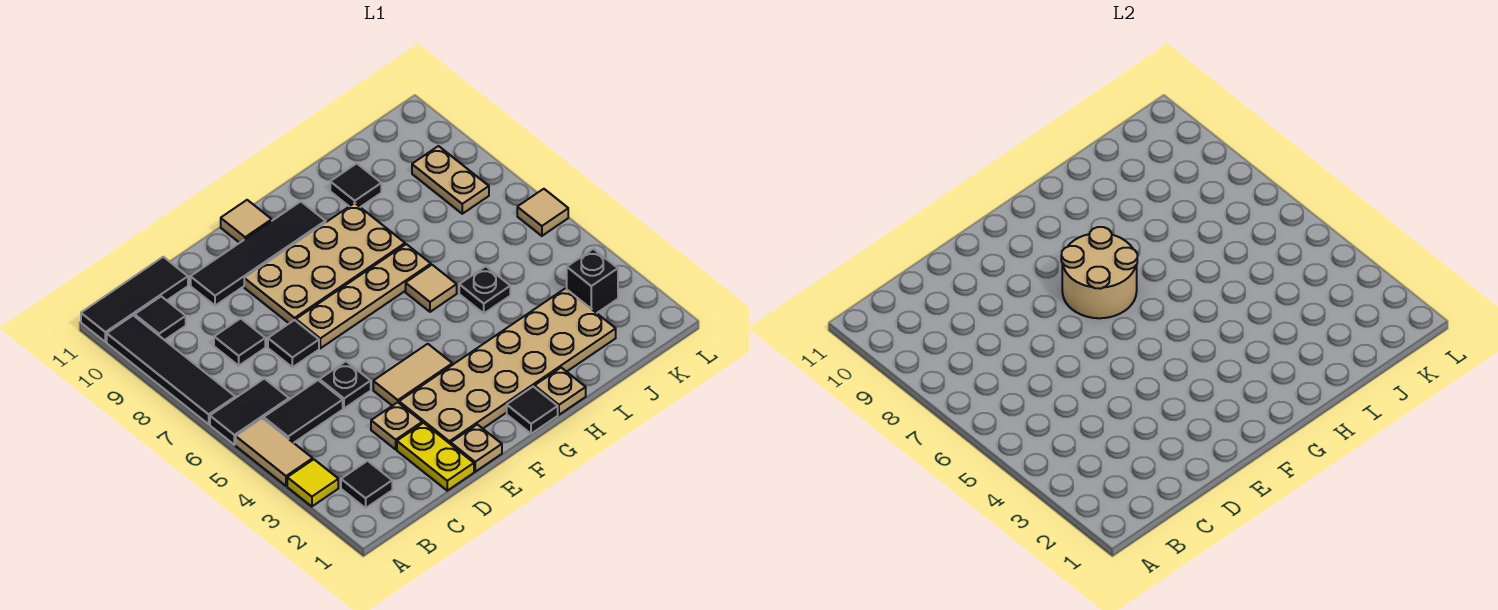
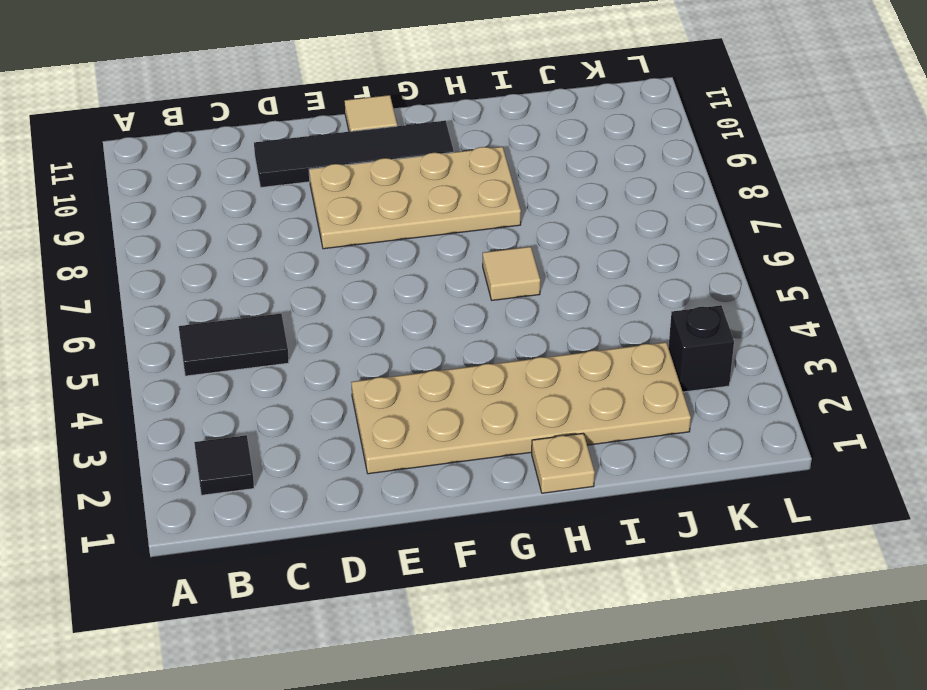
none -> yellow 1x1 tile [287,459,338,507]
none -> tan 1x2 tile [236,418,313,486]
none -> black 1x2 tile [210,379,289,445]

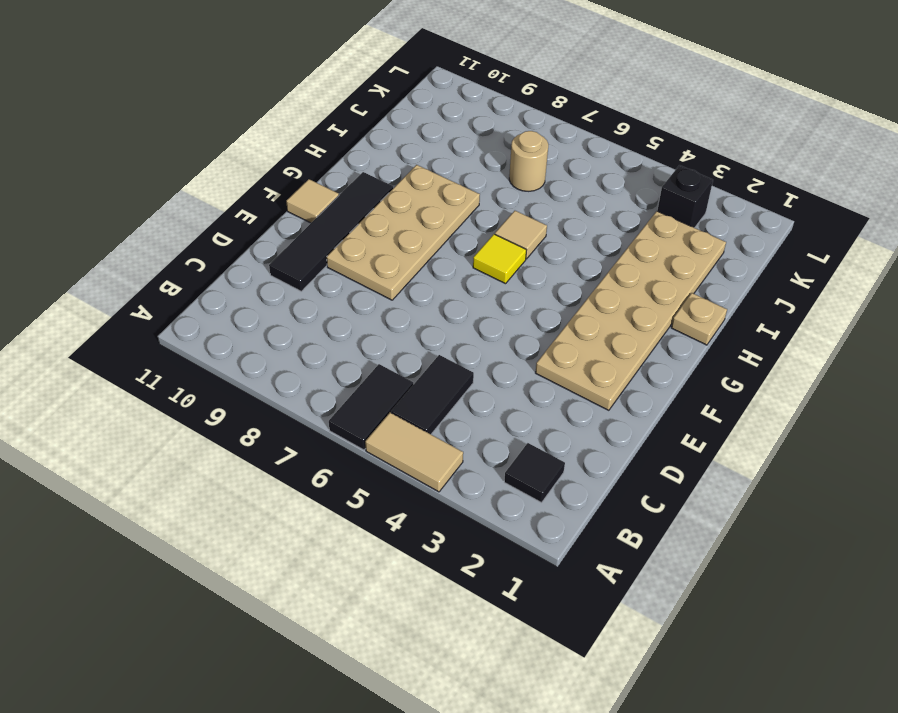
yellow 1x1 tile [473,234,526,284] -> yellow 1x1 tile moved to [287,459,338,507]
tan 1x1 round brick [509,131,548,191] -> none
none -> black 1x4 tile [107,315,235,424]
none -> black 1x3 tile [81,257,188,342]
none -> black 1x1 tile [135,296,186,340]

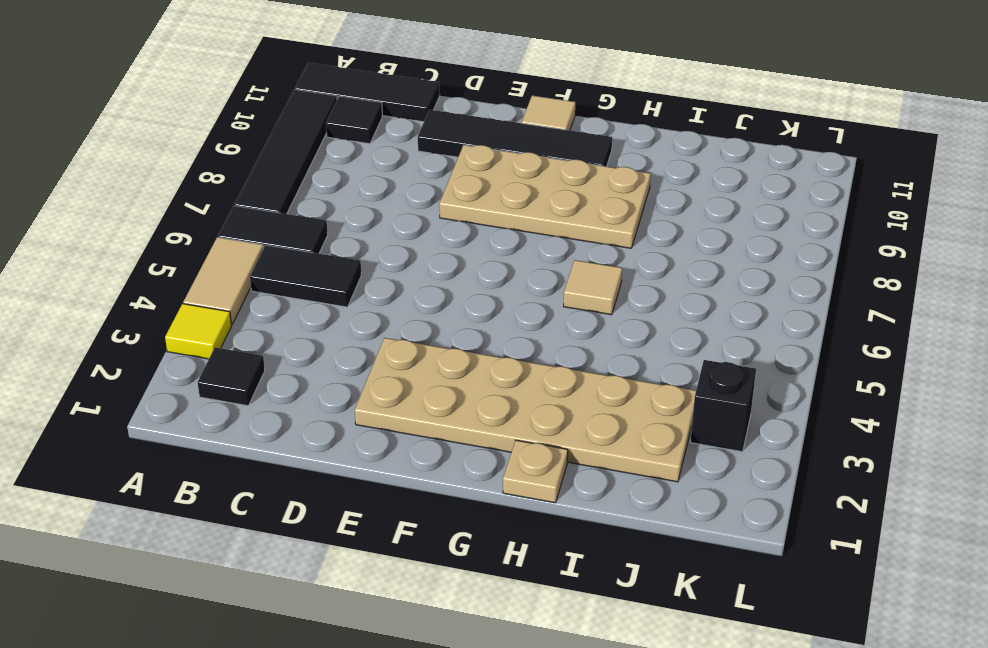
none -> black 1x1 tile [214,319,265,366]
none -> yellow 1x2 plate [397,423,474,491]
none -> tan 1x1 plate [371,402,422,449]

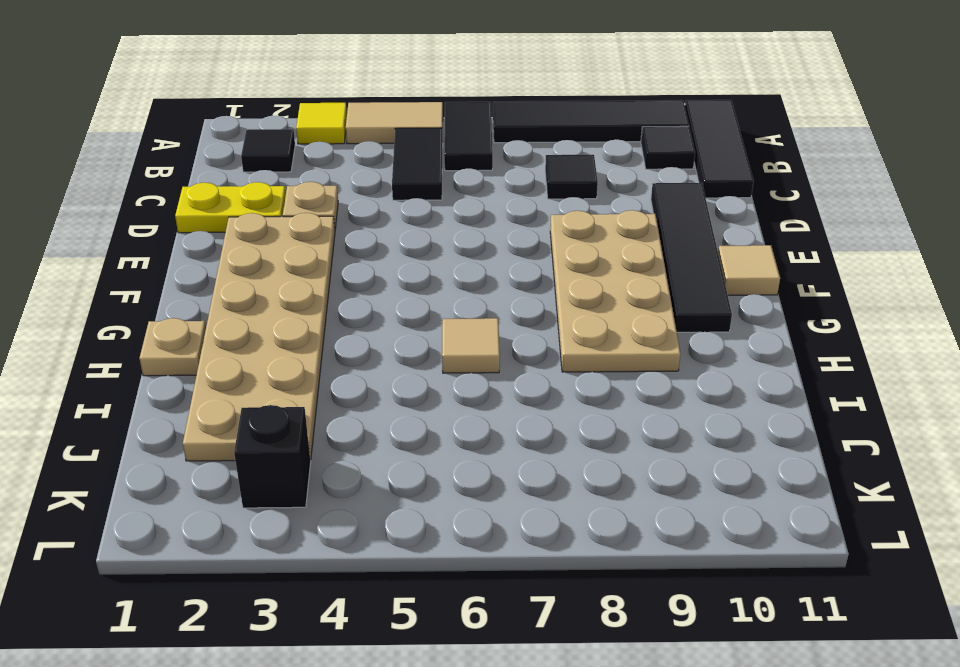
none -> black 1x1 plate [320,361,371,408]
none -> black 1x1 tile [268,320,319,367]
none -> tan 1x1 plate [451,424,502,472]

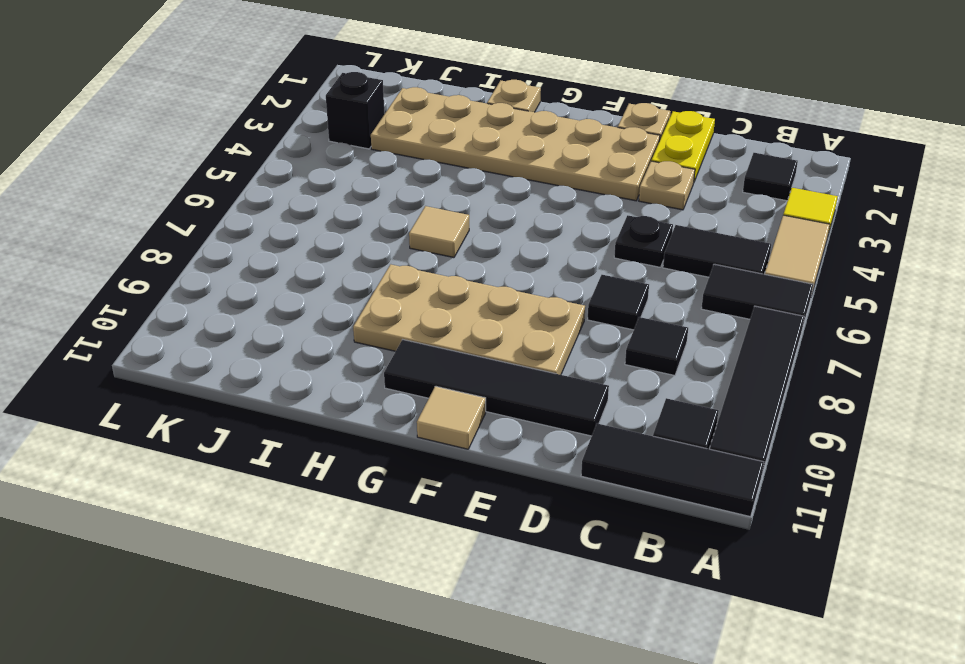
none -> tan 1x2 tile [373,344,452,406]
none -> tan 1x4 plate [296,244,431,348]
none -> black 1x1 tile [507,387,558,434]

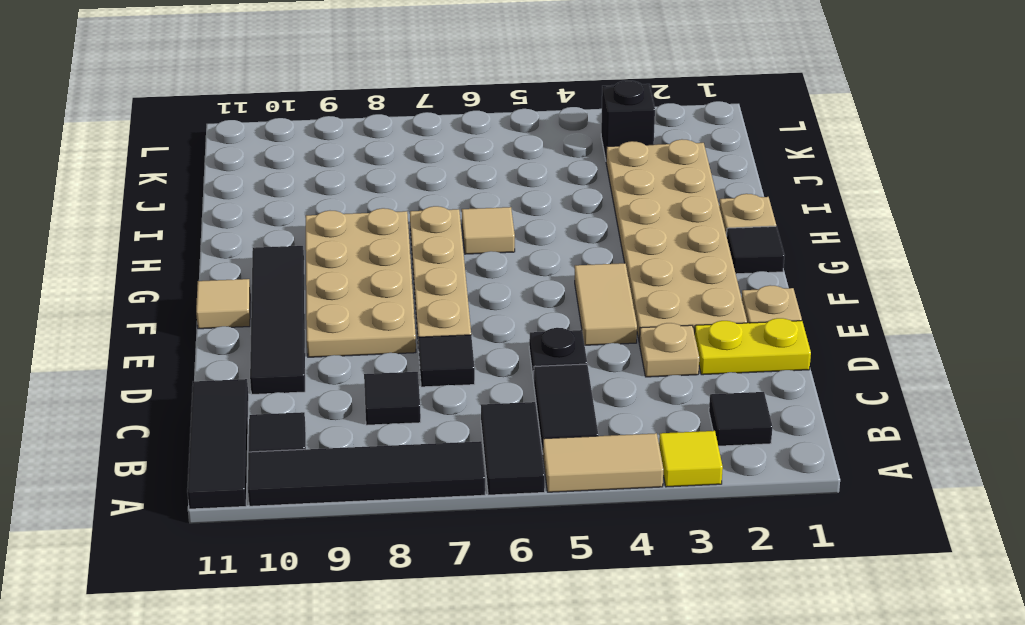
none -> black 1x1 plate [459,266,510,313]
none -> black 1x1 tile [330,163,381,207]
none -> tan 1x2 plate [412,146,489,214]

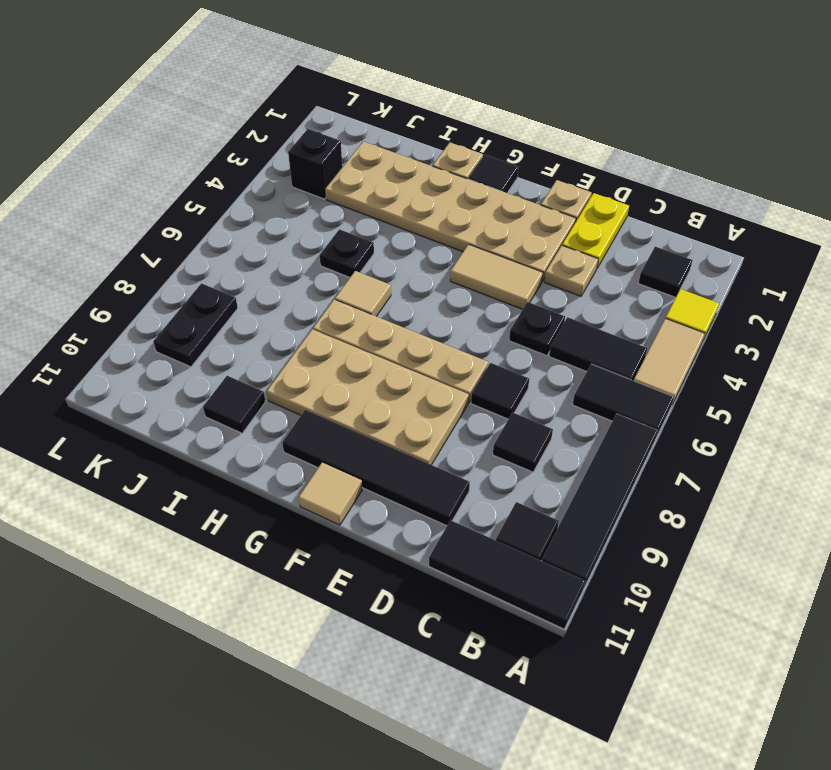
black 1x2 plate [153,283,238,367] -> tan 1x2 plate [412,146,489,214]
none -> tan 1x1 tile [517,189,568,236]
none -> tan 2x2 round brick [1061,227,1137,318]

